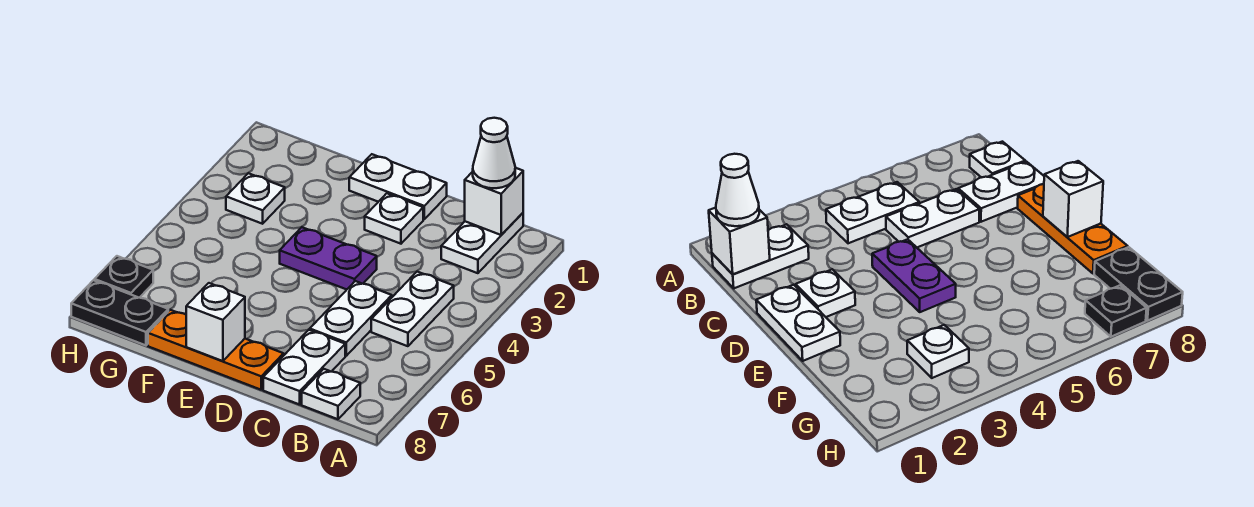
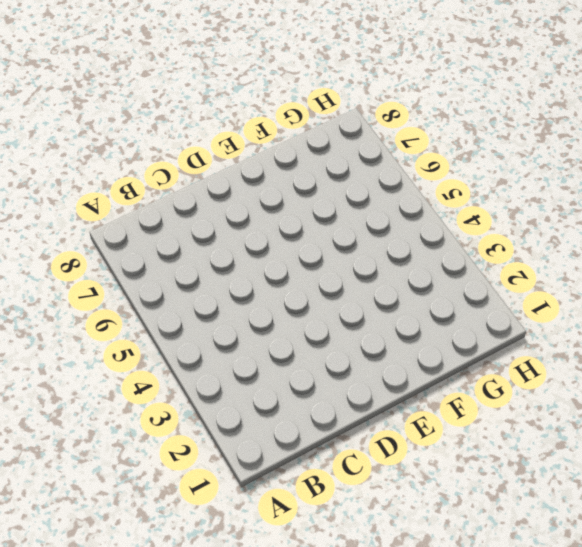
none -> white 1x2 plate [441,213,523,273]
none -> white 1x2 plate [371,272,454,346]
none -> white 1x1 plate [302,369,360,419]

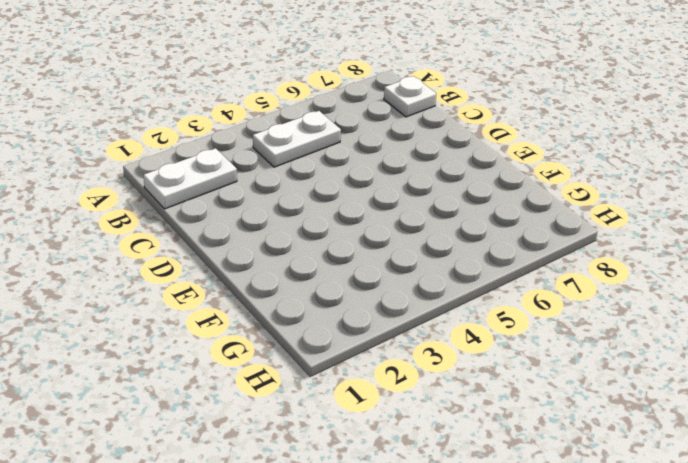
none -> white 1x2 plate [310,281,392,356]
none -> white 1x2 plate [263,330,345,405]
none -> white 1x2 plate [349,154,447,219]

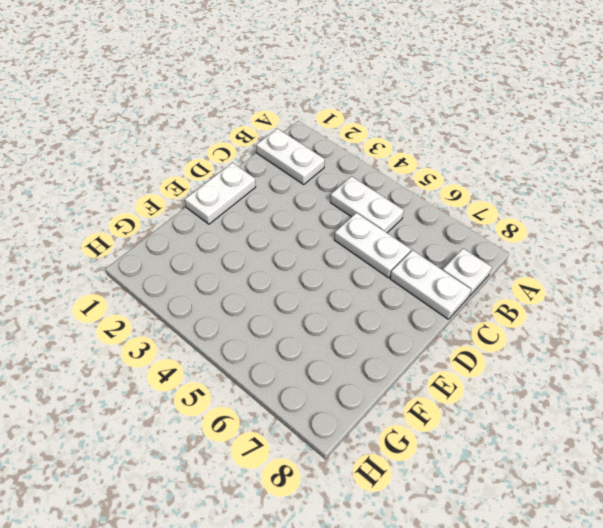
none -> white 1x1 plate [365,193,423,244]
none -> purple 1x2 plate [280,227,377,289]
none -> orange 1x3 plate [148,310,284,390]

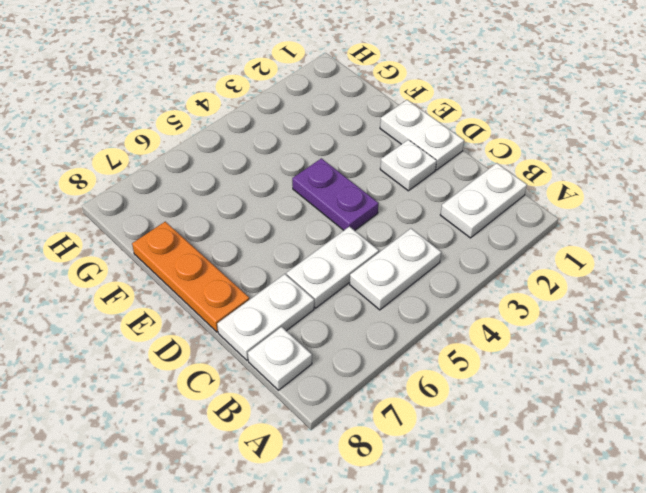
none -> white 1x1 plate [226,173,285,224]
none -> black 1x2 plate [71,280,168,345]
none -> black 1x1 plate [95,256,153,298]

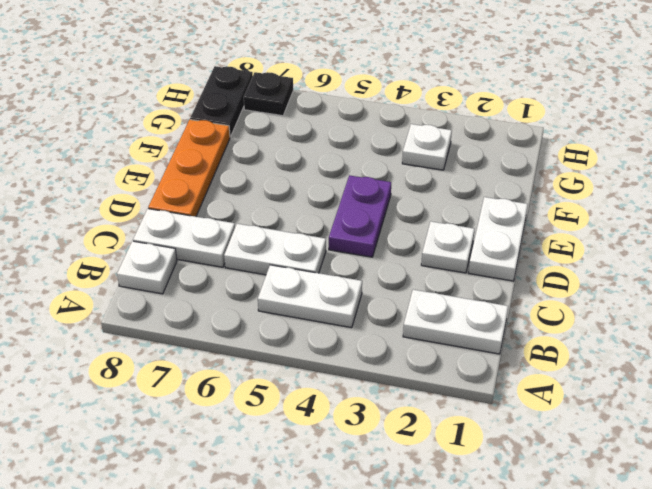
none -> white 1x1 brick [464,168,523,235]
none -> white 1x1 brick [186,283,245,361]
none -> white 1x1 cone [473,118,515,188]

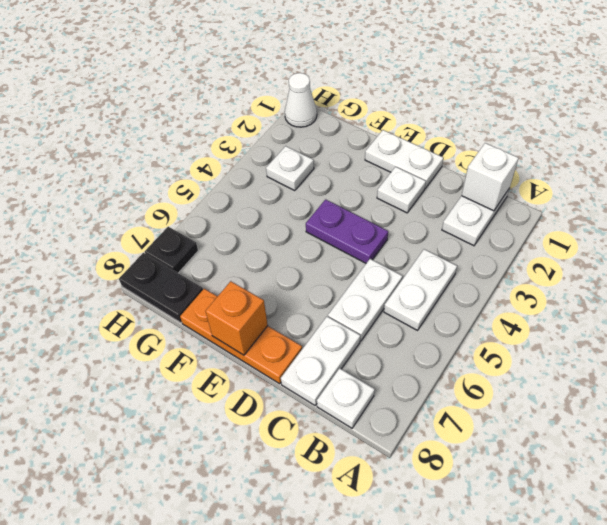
orange 1x1 brick [205,281,268,355] -> white 1x1 brick [186,283,245,361]
white 1x1 cone [285,73,317,127] -> white 1x1 cone moved to [473,118,515,188]

